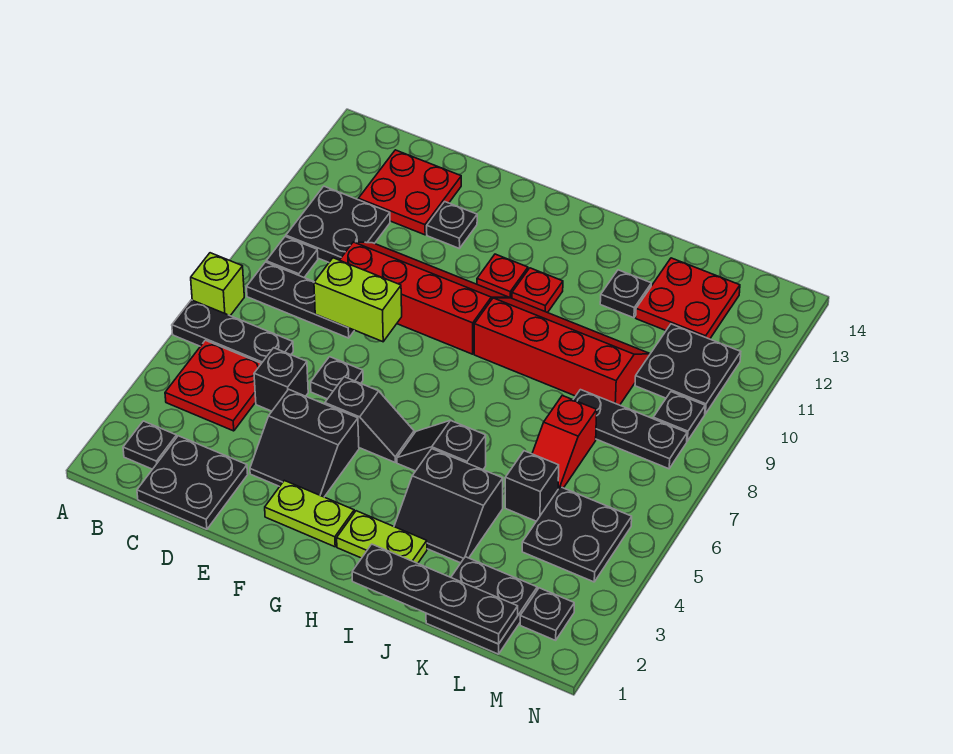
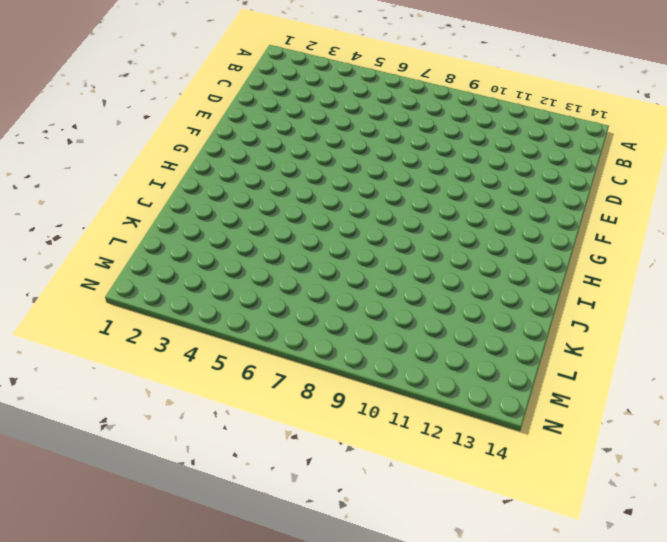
none -> black 1x3 plate [172,300,293,363]
none -> lime 1x1 brick [191,253,244,316]
none -> black 1x1 plate [123,421,177,469]
none -> red 2x2 plate [165,340,261,431]

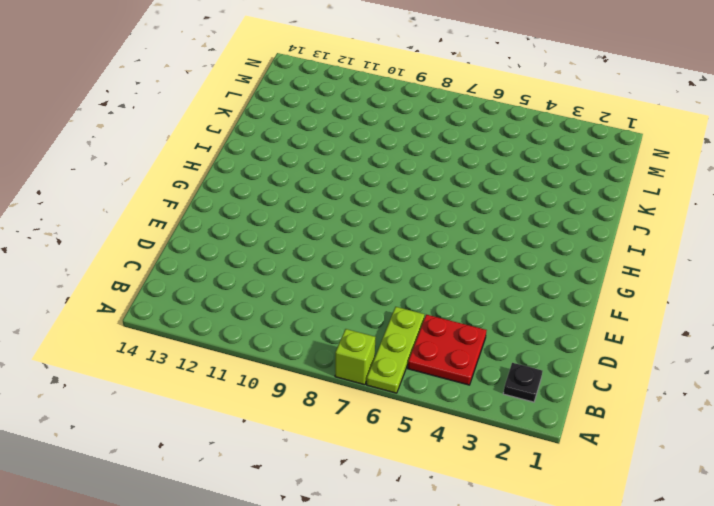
lime 1x3 plate [367,307,424,393] -> black 1x3 plate [172,300,293,363]
none -> black 1x3 plate [247,262,354,338]
none -> black 1x1 plate [266,237,318,277]
none -> black 2x2 plate [286,186,390,262]
none -> black 2x2 plate [137,436,248,529]

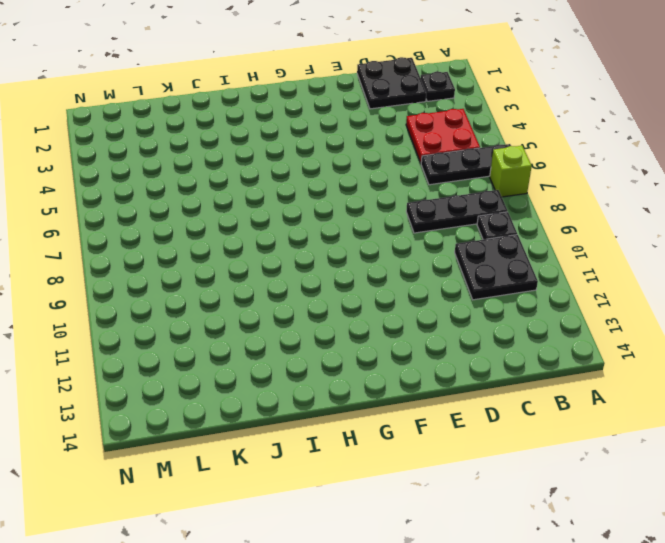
none -> red 2x2 plate [358,150,461,235]
none -> black 1x1 brick [254,348,308,411]
none -> red 2x4 slope [340,242,509,354]
none -> black 2x2 slope [250,389,359,497]

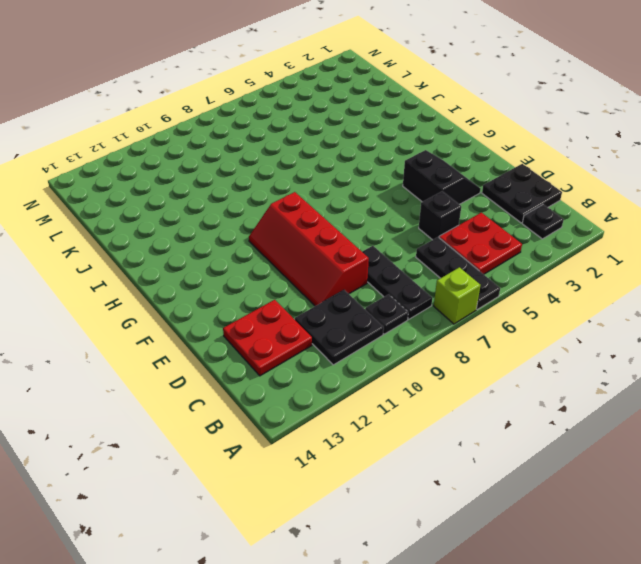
none -> black 1x1 plate [311,357,363,399]
none -> black 1x1 plate [427,202,477,249]
none -> lime 1x2 plate [265,480,354,547]
none -> black 1x2 slope [325,377,414,462]

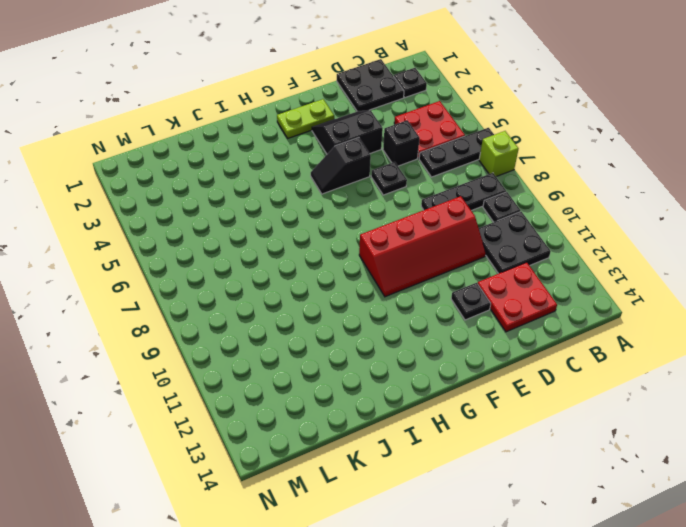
none -> red 1x1 plate [477,254,528,298]
none -> lime 1x2 plate [337,511,427,563]
none -> black 1x2 slope [397,420,486,471]
none -> red 2x4 slope [474,298,650,405]

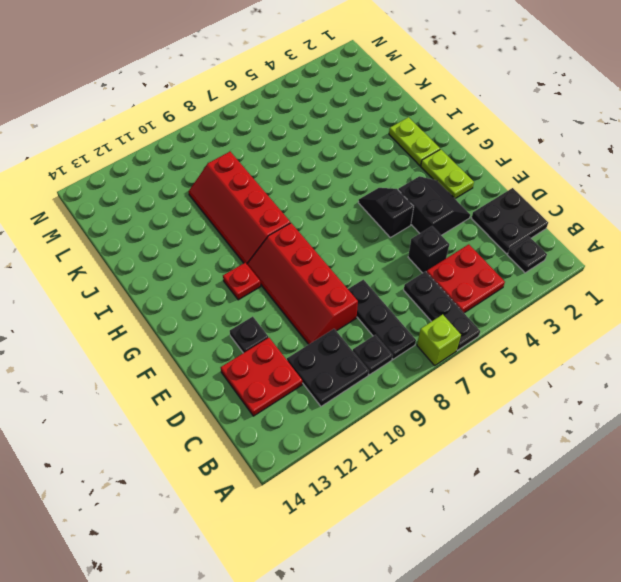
none -> black 1x1 plate [311,357,363,399]
none -> black 1x2 slope [397,420,486,471]
none -> red 1x1 plate [512,268,563,313]
none -> black 2x2 slope [394,449,503,563]

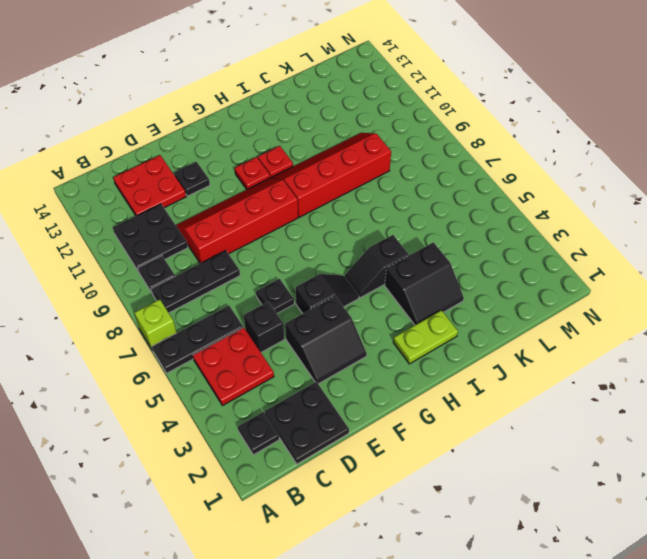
none -> lime 1x2 plate [265,480,354,547]
none -> black 1x1 plate [600,270,651,318]
none -> black 2x2 plate [426,557,537,654]
none -> black 1x1 brick [505,451,559,521]

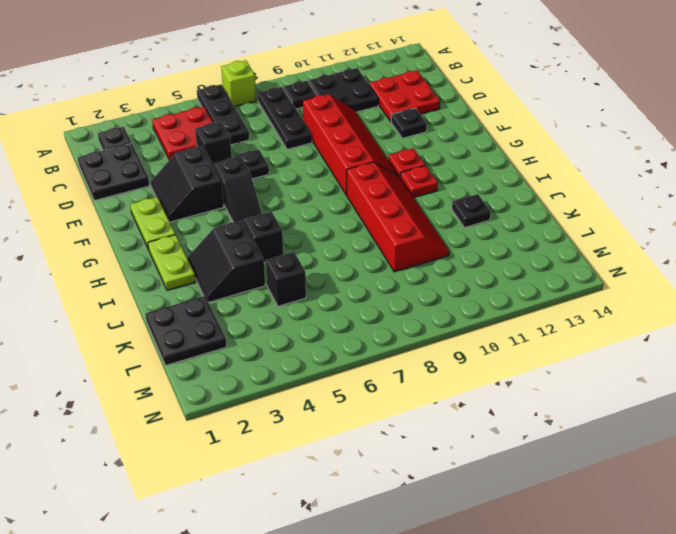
none -> red 1x2 slope [532,396,597,489]
none -> black 1x3 plate [573,390,687,469]
none -> red 2x2 plate [636,258,740,339]
none -> black 2x2 plate [522,487,632,582]

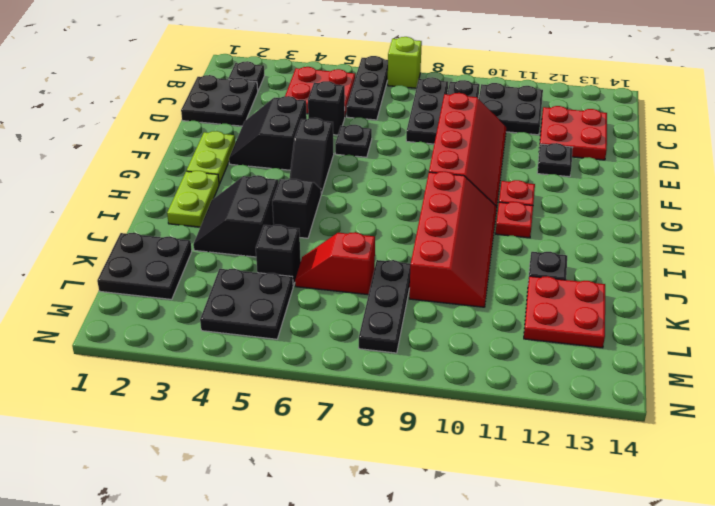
none -> black 2x2 plate [635,324,741,414]
none -> black 1x1 plate [520,588,574,640]
none -> black 1x1 plate [653,392,705,441]
none -> lime 1x2 brick [314,258,402,342]

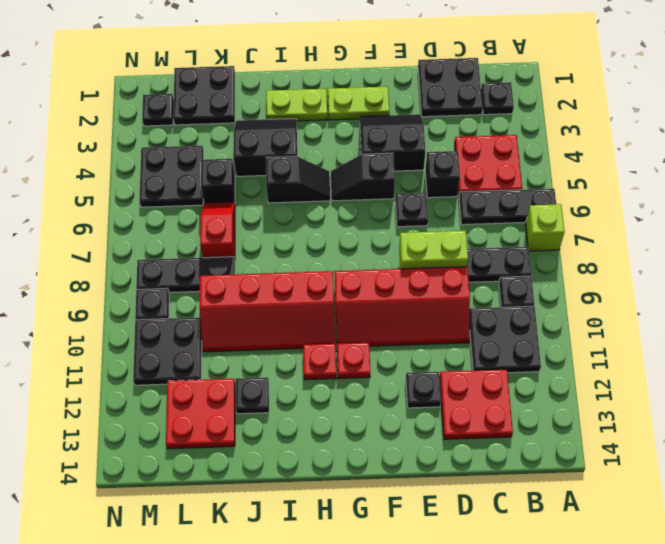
none -> black 1x4 plate [352,544,518,644]

